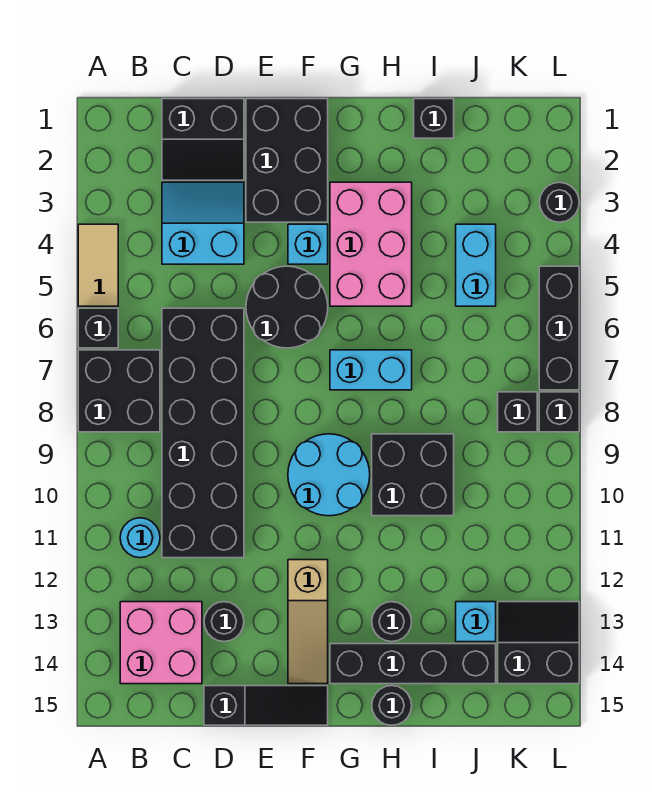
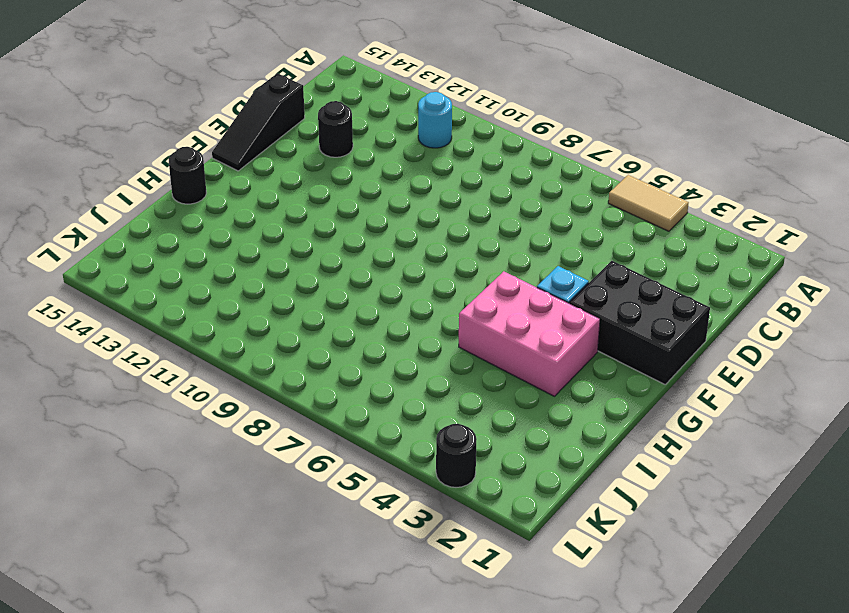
none -> black 1x1 brick [78,308,118,348]
none -> black 2x2 brick [78,350,160,432]
none -> pink 2x2 brick [120,602,202,684]

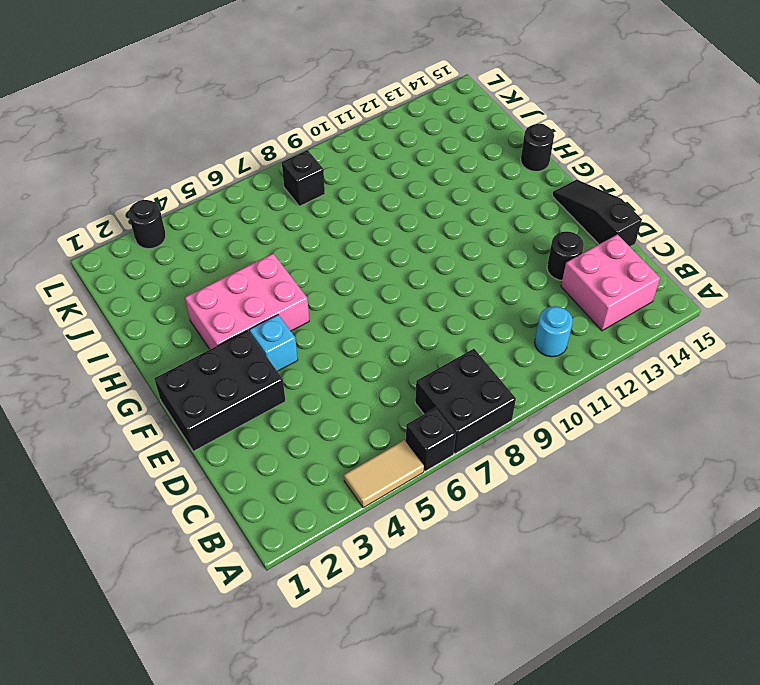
none -> black 2x2 slope [162,99,244,180]
none -> cyan 2x2 slope [162,182,244,264]
none -> black 2x6 brick [162,308,244,558]

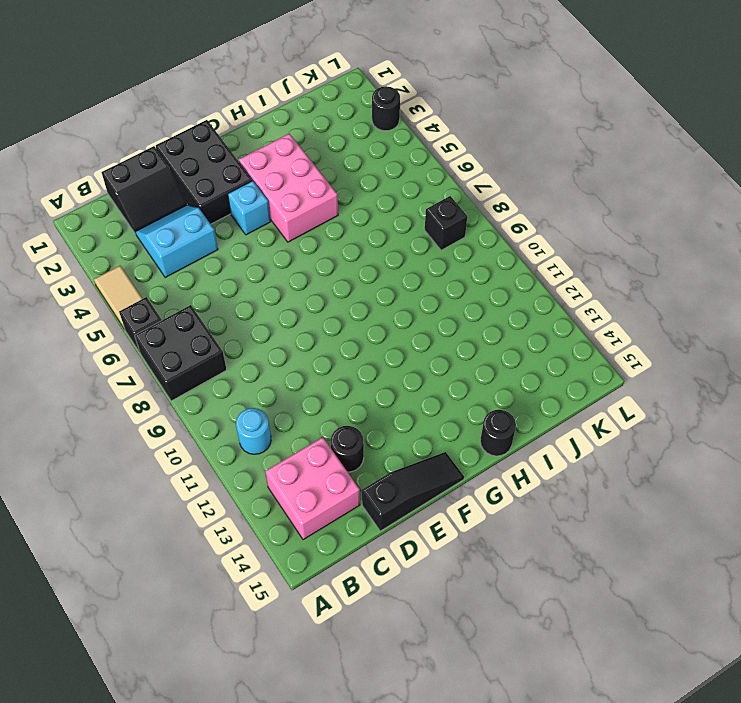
none -> black 2x6 brick [162,308,244,558]
none -> black 2x2 round brick [246,266,328,348]
none -> cyan 2x2 round brick [288,434,370,516]

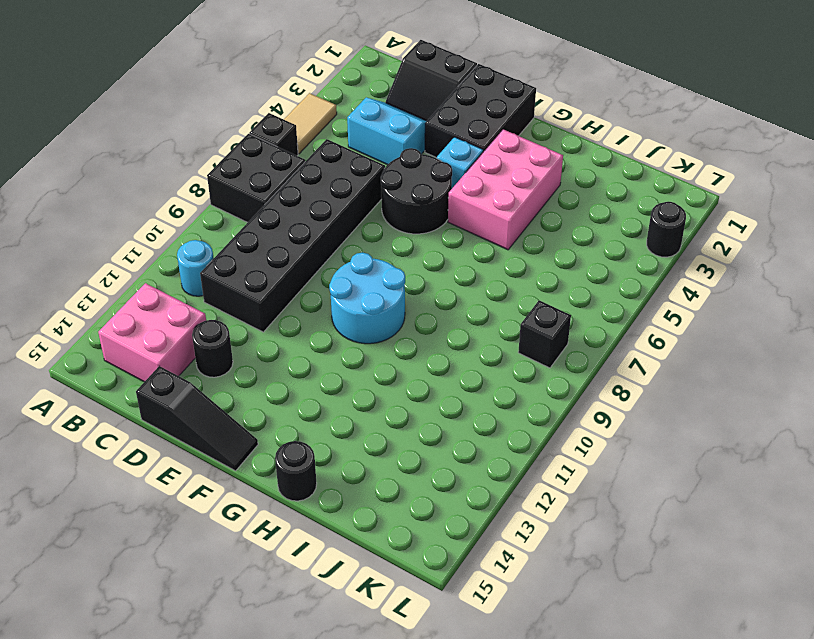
none -> tan 1x3 slope [288,560,328,684]
none -> cyan 1x2 brick [330,350,412,390]
none -> black 1x4 brick [330,644,496,684]

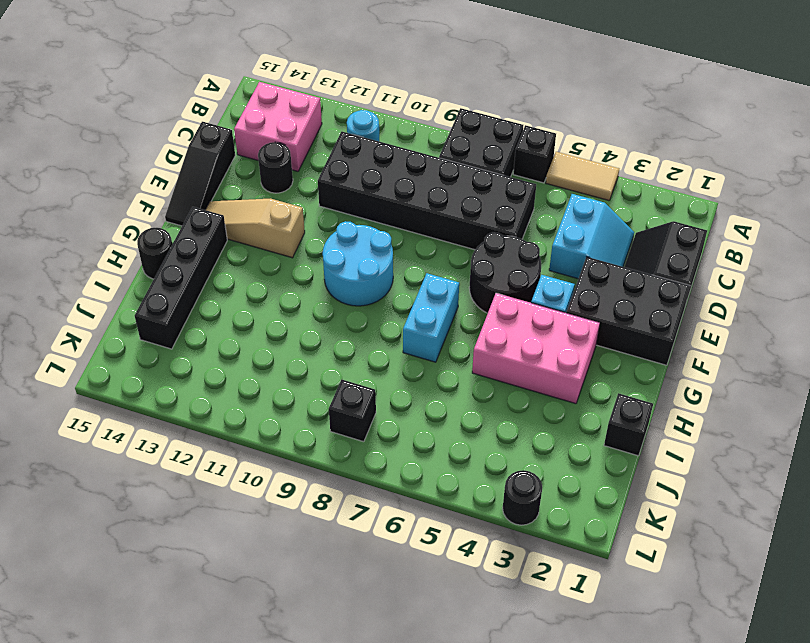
none -> black 2x2 brick [372,434,454,516]
none -> black 1x1 round brick [372,602,412,642]
none -> cyan 1x2 brick [456,224,496,306]

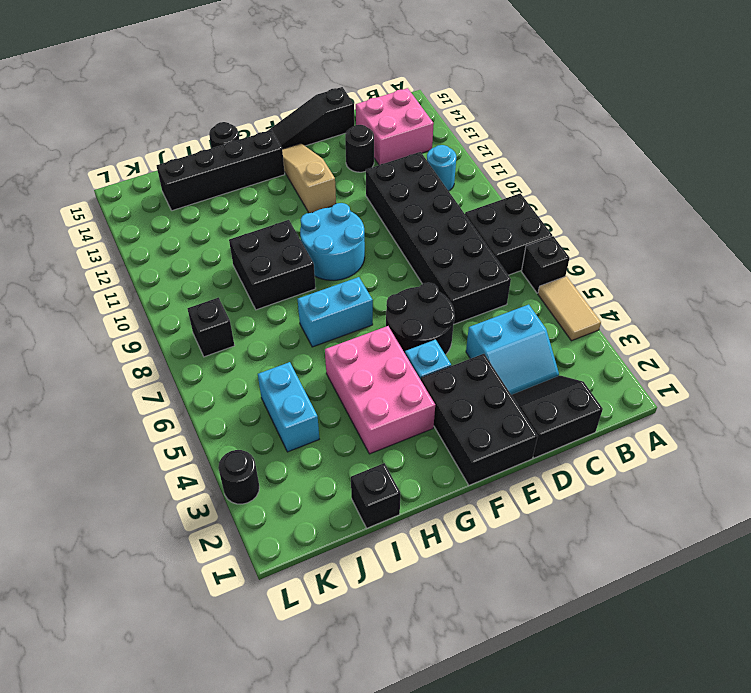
none -> black 1x1 round brick [372,602,412,642]
none -> cyan 1x1 brick [456,602,496,642]
none -> black 2x2 slope [498,602,579,684]

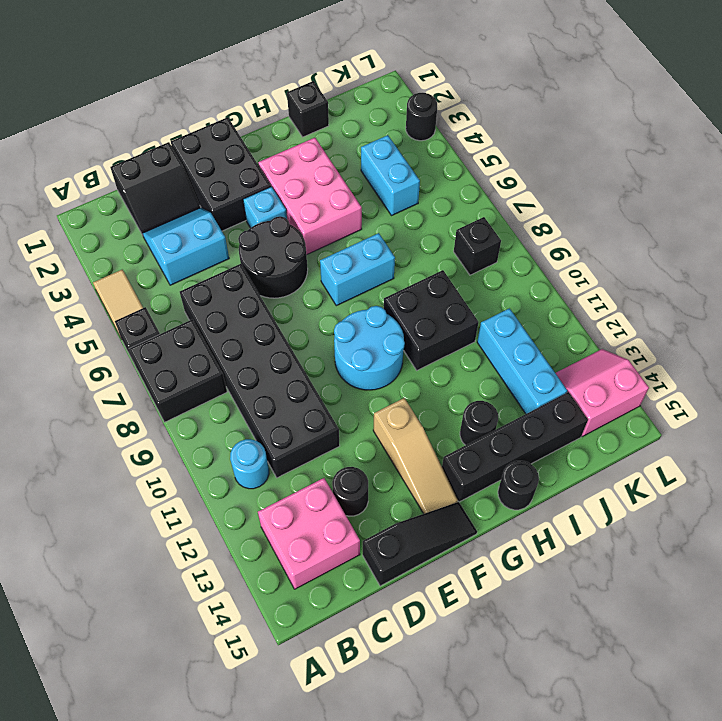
cyan 1x3 brick [477,308,567,414] -> cyan 1x1 brick [456,602,496,642]
pink 2x2 slope [556,349,649,436] -> black 2x2 slope [498,602,579,684]
none -> black 1x3 brick [539,266,579,390]
none -> black 1x1 brick [539,392,579,432]

